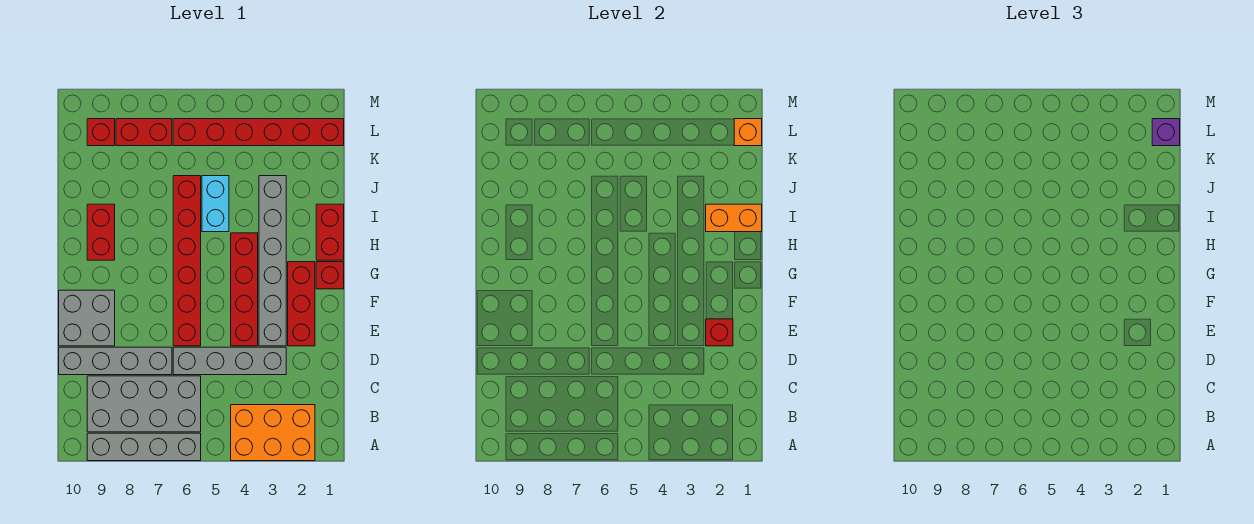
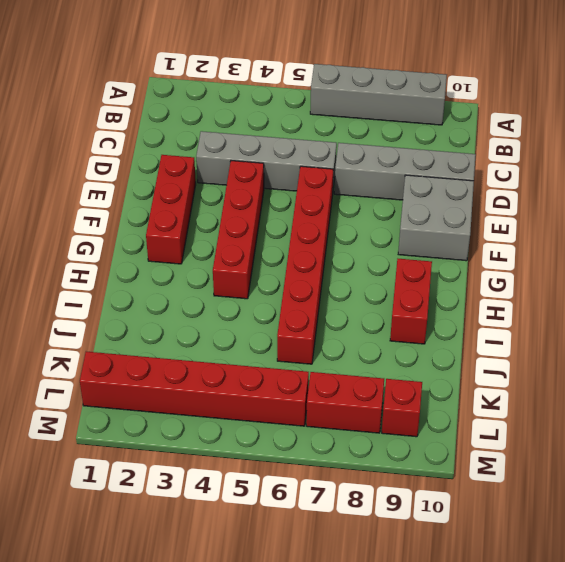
none -> orange 2x3 brick [231,405,315,461]
none -> grey 2x4 brick [87,376,201,432]
none -> grey 1x6 brick [259,176,286,346]

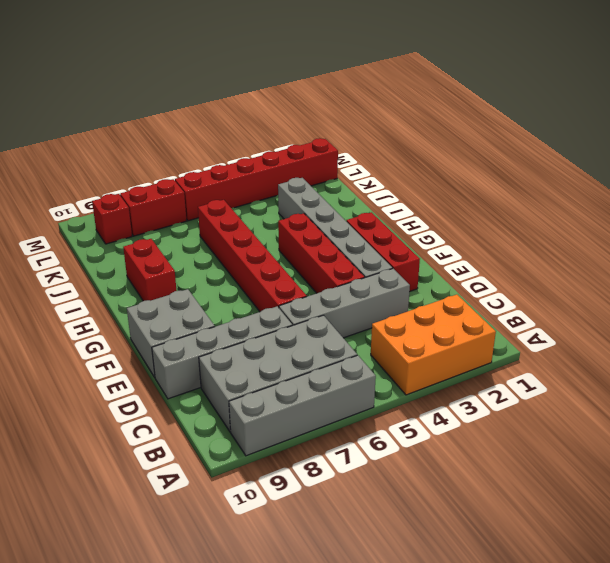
none -> red 1x1 brick [316,262,344,289]
none -> red 1x2 brick [316,204,344,260]
none -> cyan 1x2 brick [202,176,229,232]

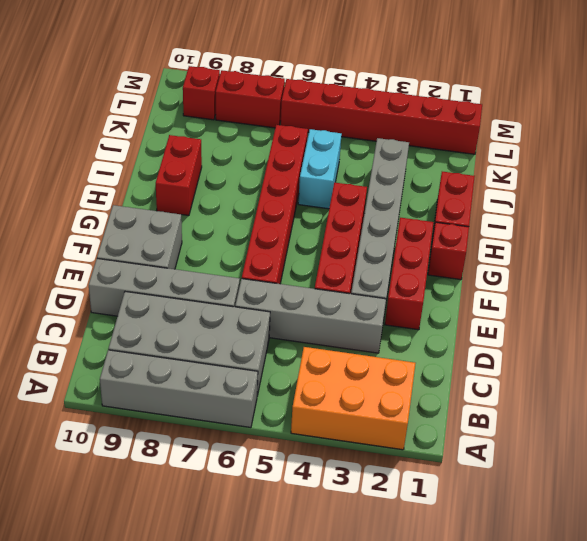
none -> red 1x1 brick [706,319,733,346]
none -> orange 1x2 brick [706,204,762,232]
none -> orange 1x1 brick [734,119,762,146]

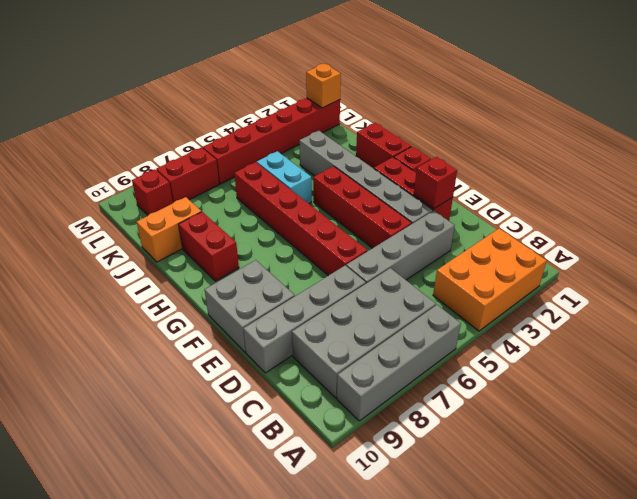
orange 1x2 brick [137,197,202,262] -> orange 1x2 brick moved to [706,204,762,232]
none -> purple 1x1 brick [1152,119,1180,146]

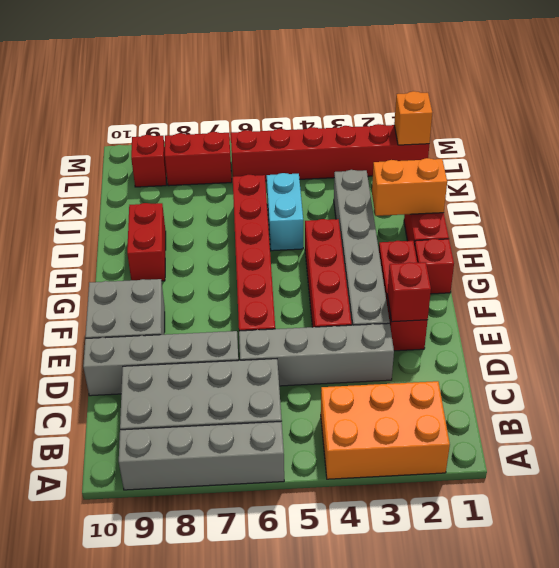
none -> purple 1x1 brick [1152,119,1180,146]

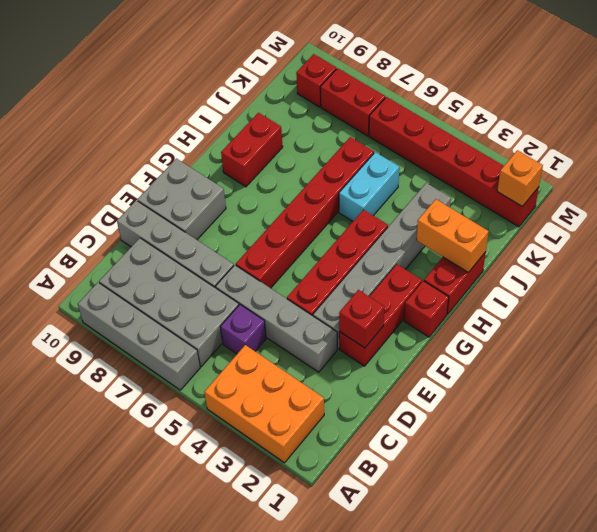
purple 1x1 brick [220,305,266,354] -> purple 1x1 brick moved to [1152,119,1180,146]

